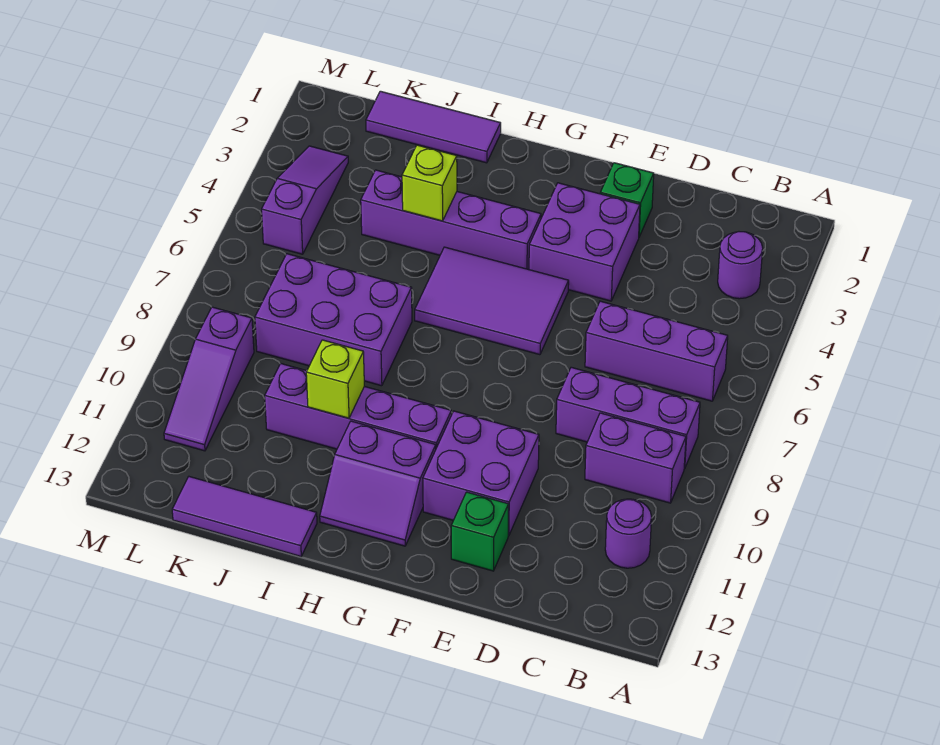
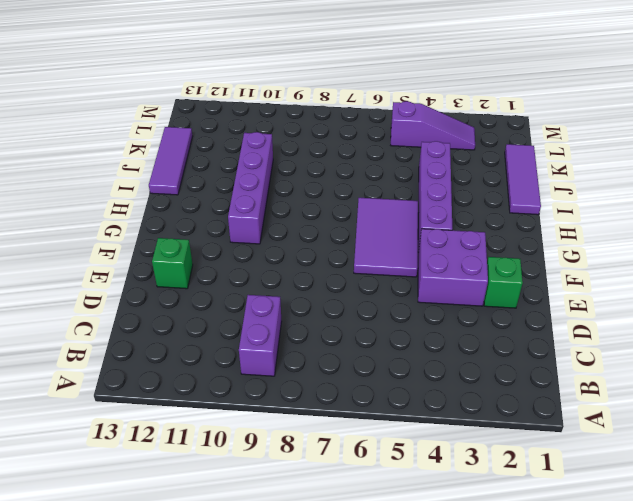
none -> purple 1x1 round brick [718,232,763,299]
none -> purple 1x3 brick [585,301,728,401]
none -> purple 1x3 brick [556,367,700,469]

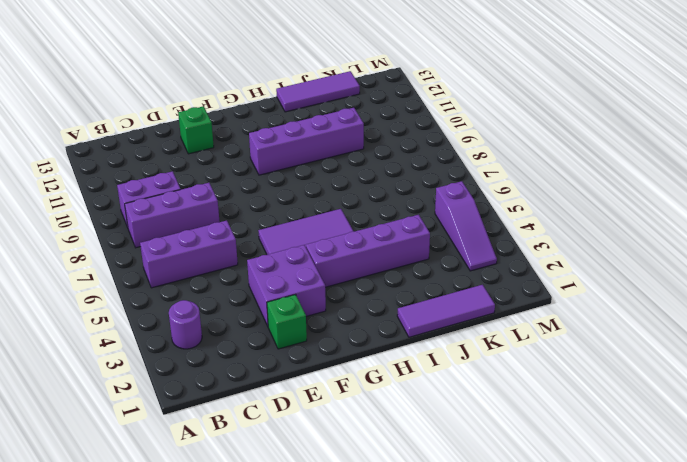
none -> purple 1x1 round brick [605,499,652,568]
none -> purple 2x2 brick [423,411,539,536]
none -> purple 2x2 slope [320,421,436,546]

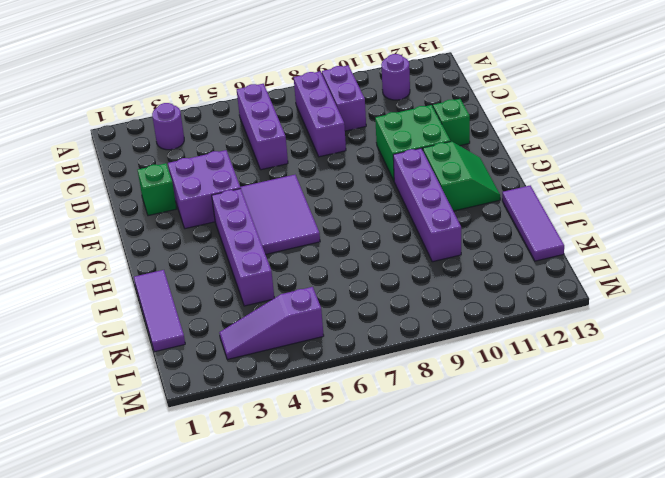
green 2x2 brick [375,105,451,181] -> purple 2x2 brick [423,411,539,536]
green 2x2 slope [423,141,500,211] -> purple 2x2 slope [320,421,436,546]
none -> purple 2x3 brick [255,254,412,386]
none -> purple 1x3 slope [164,307,254,451]
none -> lime 1x1 brick [402,145,457,221]

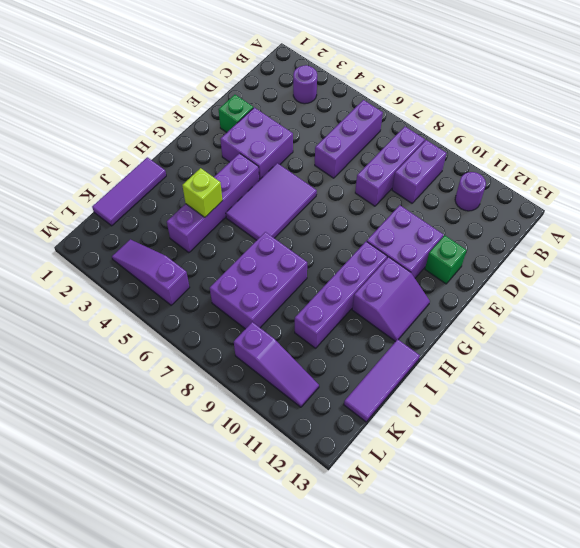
none -> lime 1x1 brick [306,340,364,418]

